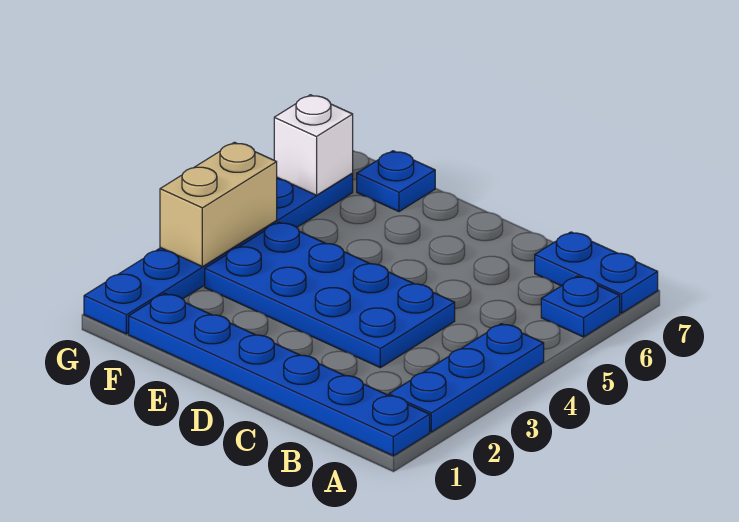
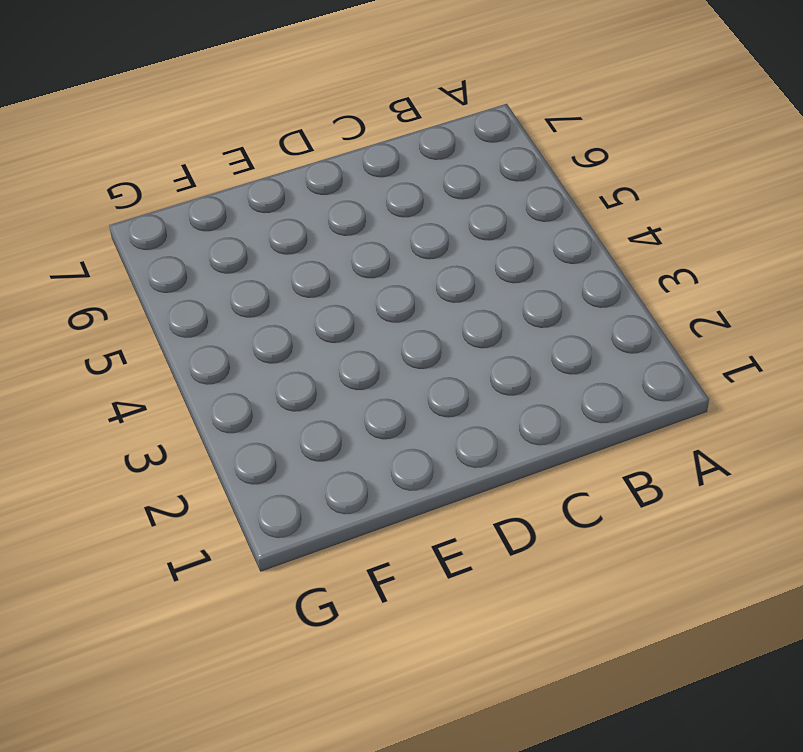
none -> blue 1x6 plate [129,293,430,456]
none -> blue 1x3 plate [389,324,544,432]

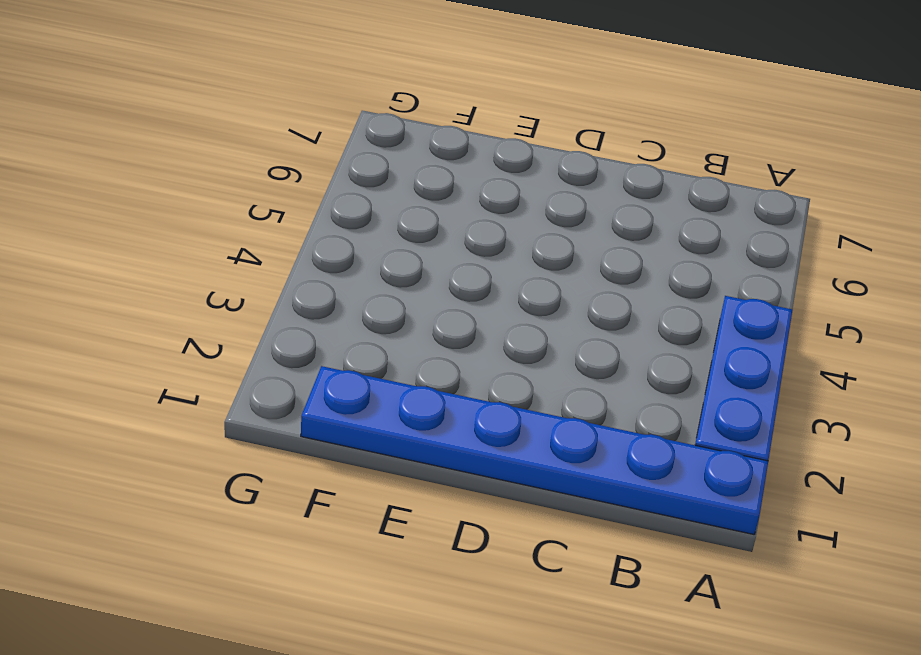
none -> blue 1x1 plate [541,276,620,337]
none -> blue 1x2 plate [535,232,658,313]

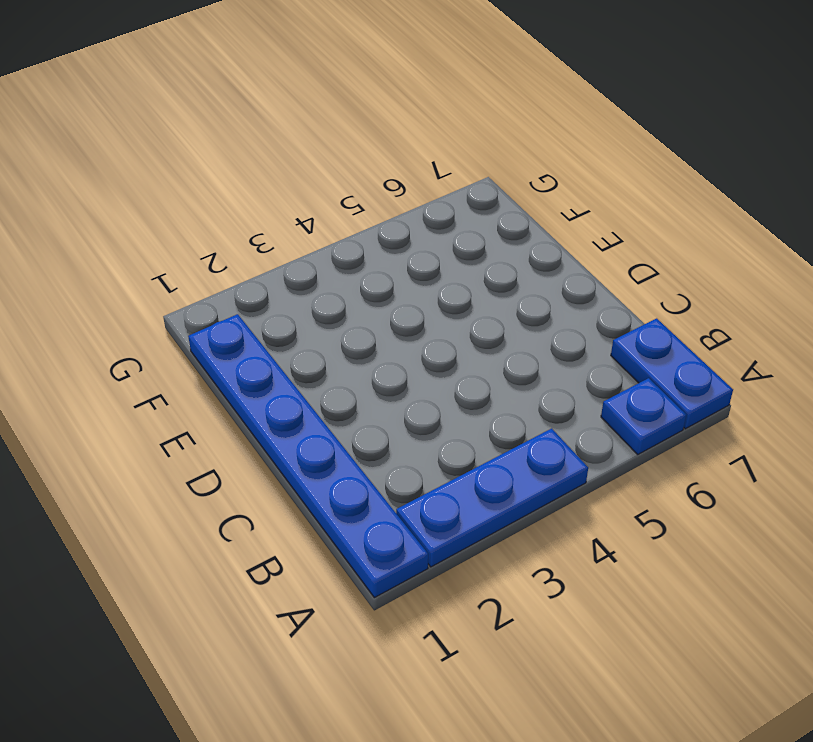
none -> blue 2x4 plate [205,222,455,368]
none -> blue 1x1 plate [357,151,435,212]

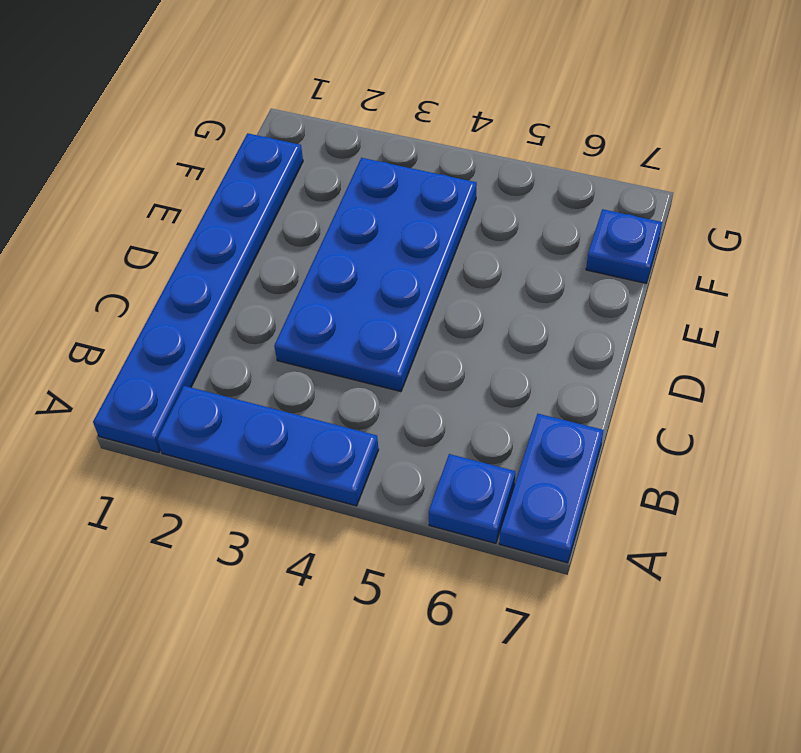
none -> blue 1x6 plate [84,174,353,334]
none -> tan 1x2 brick [160,142,277,267]

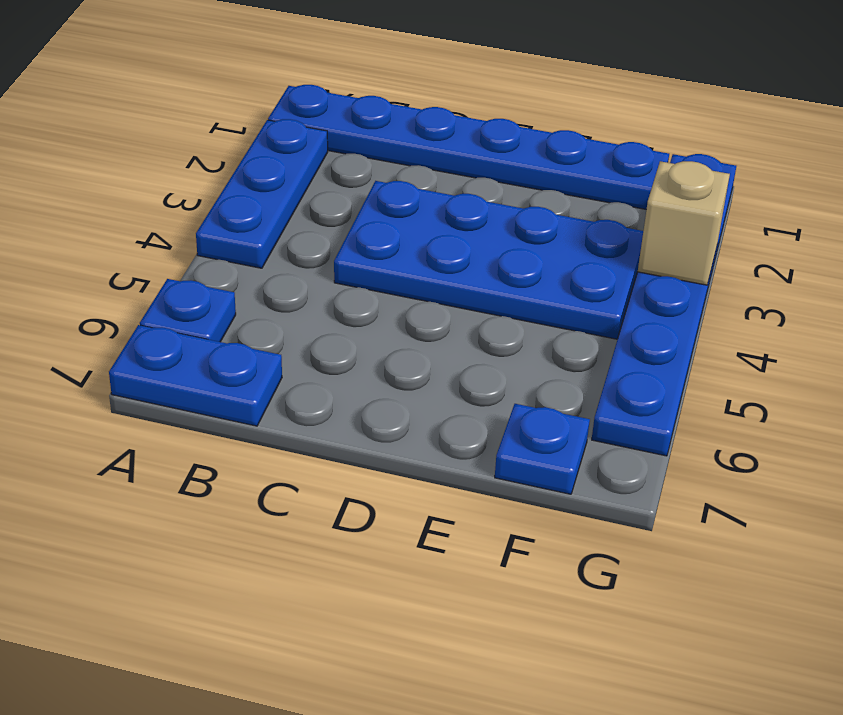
tan 1x1 brick [638,161,730,285] -> tan 1x2 brick [160,142,277,267]
none -> white 1x1 brick [274,95,353,195]

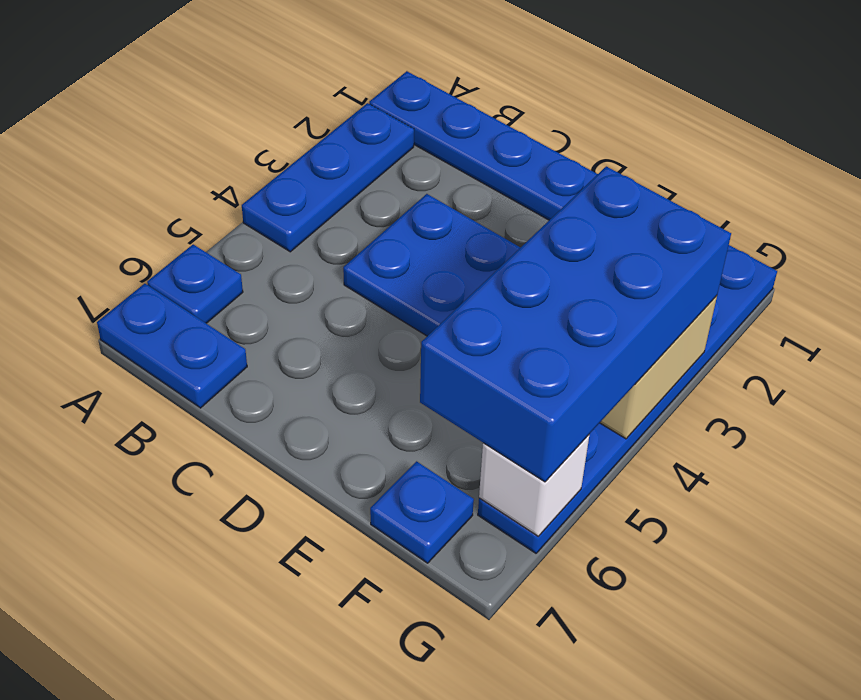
blue 2x4 brick [420,166,731,482] -> none

